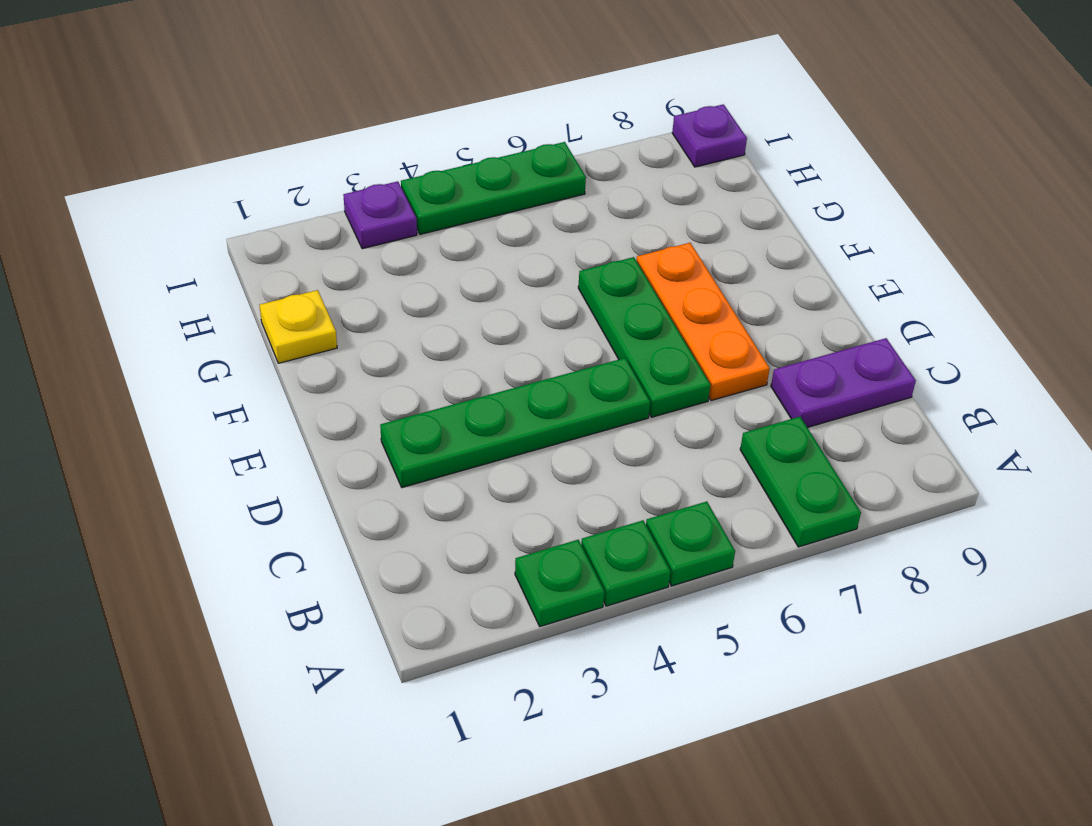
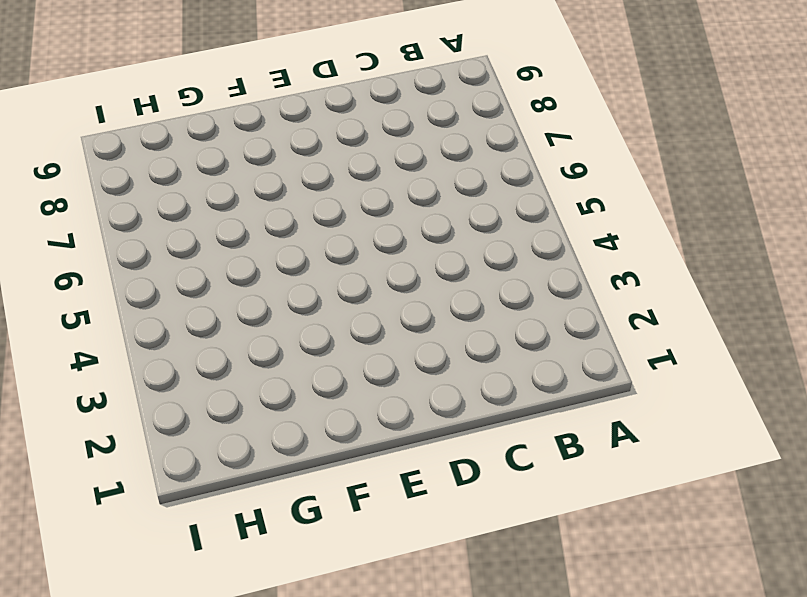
none -> green 1x1 plate [515,540,604,627]
none -> green 1x1 plate [581,520,670,606]
none -> green 1x1 plate [646,502,735,586]

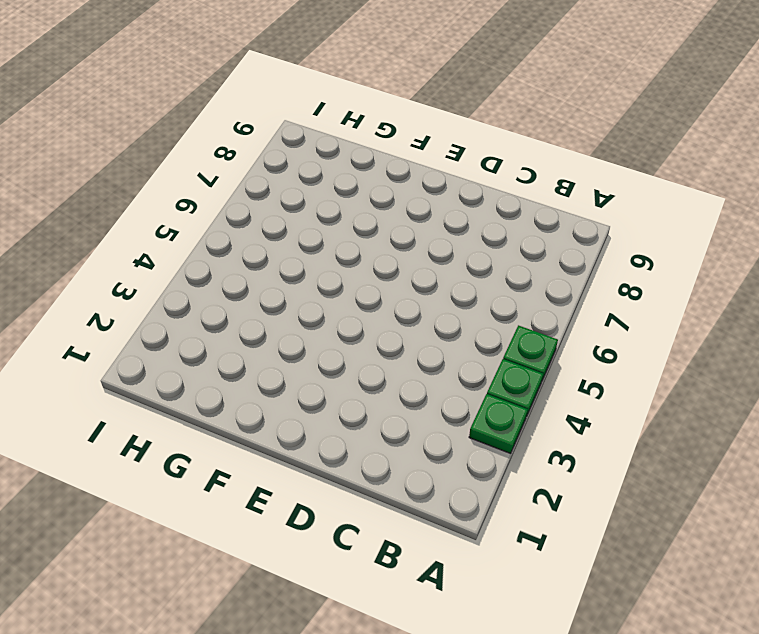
none -> green 1x2 plate [740,417,861,547]
none -> purple 1x2 plate [771,338,916,428]
none -> green 1x4 plate [380,358,650,488]

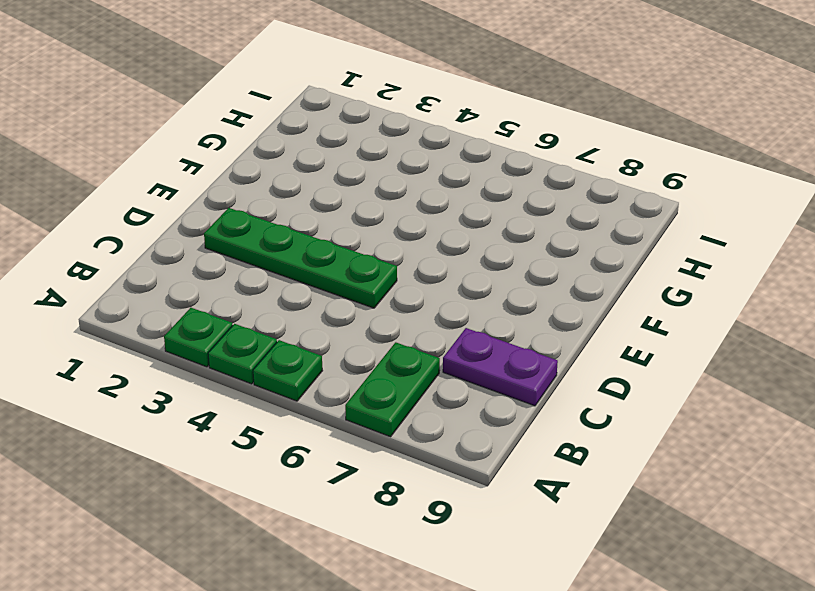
none -> green 1x3 plate [578,257,710,417]
none -> orange 1x3 plate [636,243,770,401]
none -> yellow 1x1 plate [259,290,337,363]

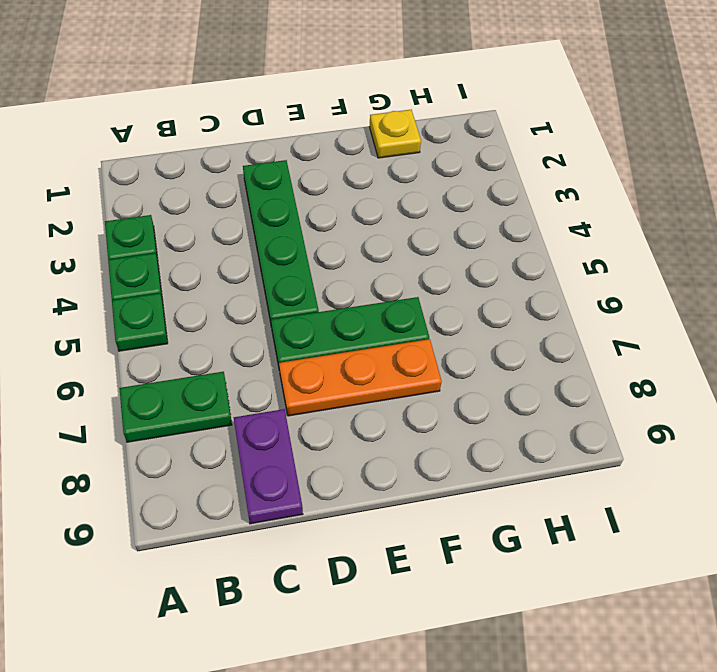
none -> purple 1x1 plate [343,181,417,249]
none -> green 1x3 plate [401,142,586,234]
none -> purple 1x1 plate [672,104,747,167]

